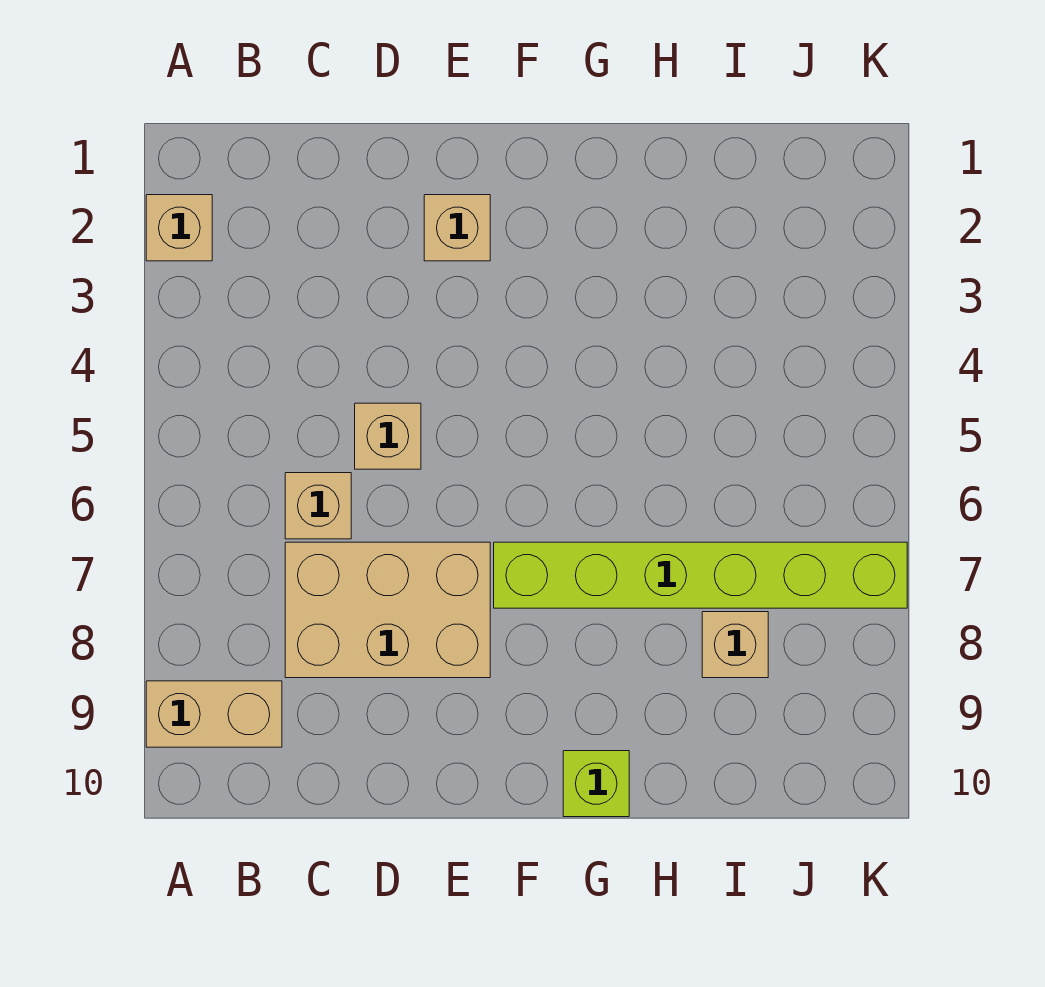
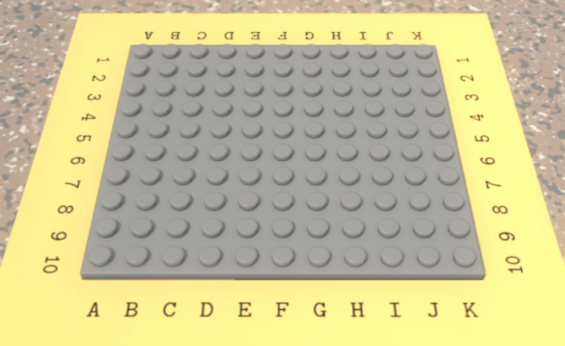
none -> tan 1x1 brick [146,195,212,261]
none -> tan 1x2 brick [146,681,282,747]

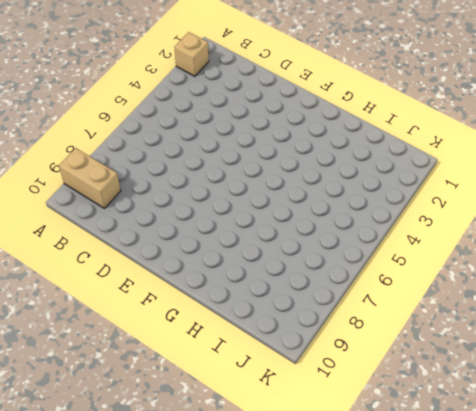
none -> tan 1x1 brick [285,473,351,539]
none -> tan 2x3 brick [285,542,490,678]

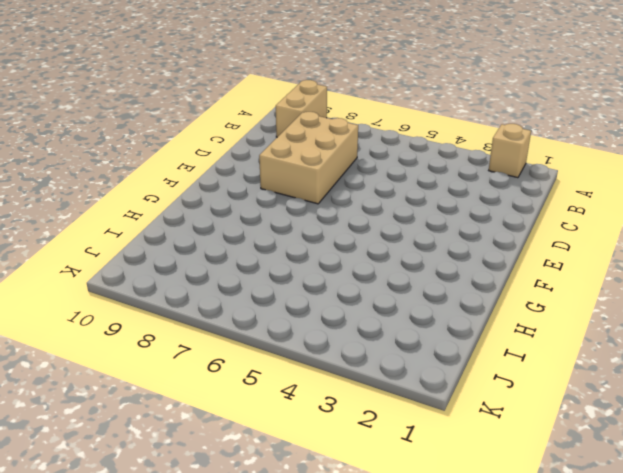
none -> tan 1x1 brick [285,473,351,539]
none -> tan 1x1 brick [355,403,421,469]

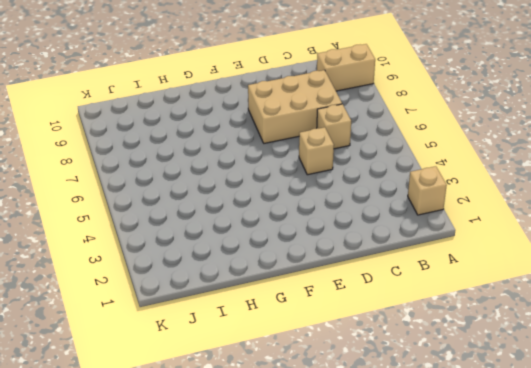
none -> tan 1x1 brick [424,195,490,261]
none -> lime 1x6 brick [494,542,907,608]

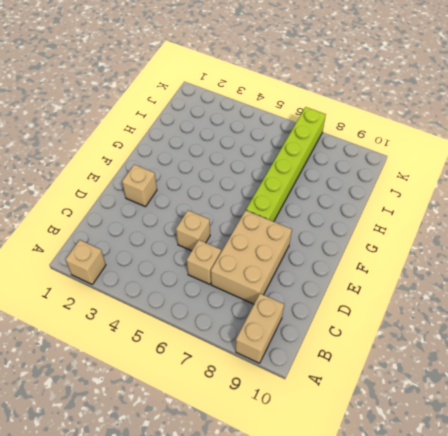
none -> lime 1x1 brick [563,751,629,817]
none -> tan 1x1 brick [702,612,768,678]

